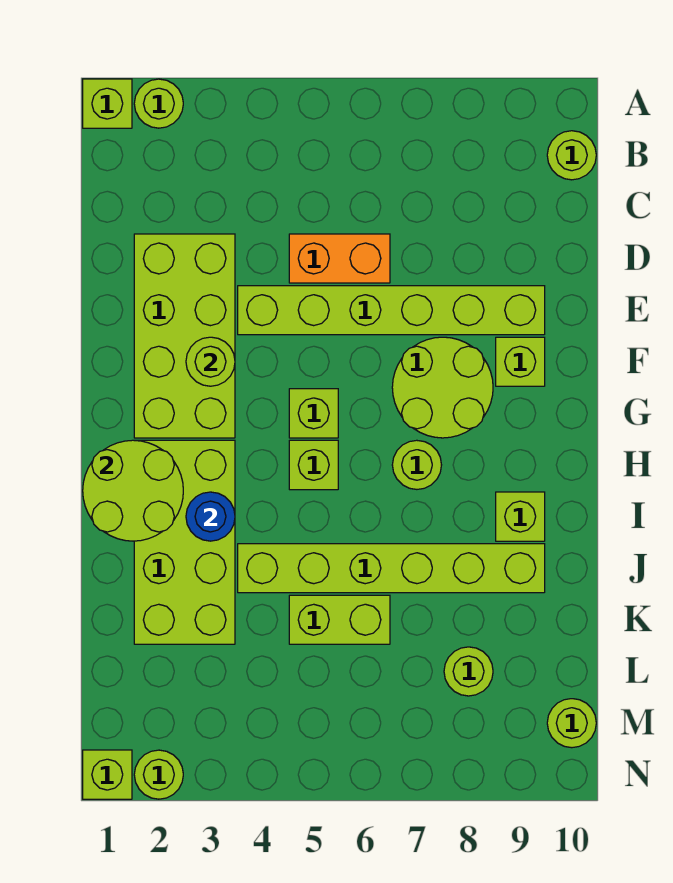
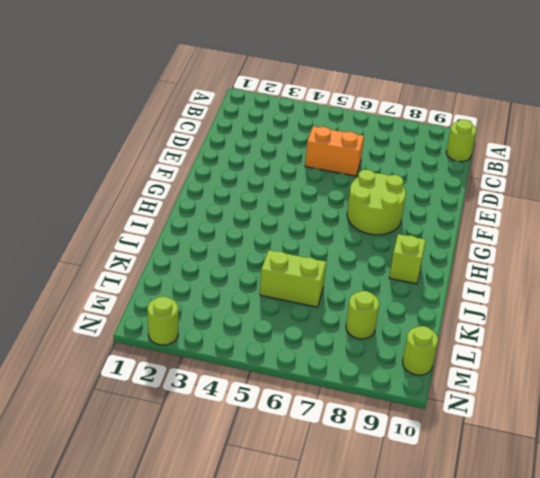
none -> lime 1x1 brick [83,79,132,128]
none -> lime 1x1 round brick [134,79,183,128]
none -> lime 2x4 brick [134,234,235,438]

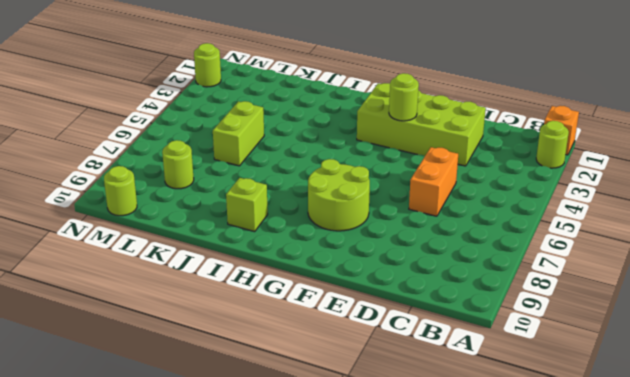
orange 1x1 brick [544,106,579,155] -> lime 1x1 brick [83,79,132,128]
none -> lime 1x1 round brick [547,131,596,180]
none -> lime 1x6 brick [238,286,545,335]
none -> lime 1x1 brick [496,337,545,386]

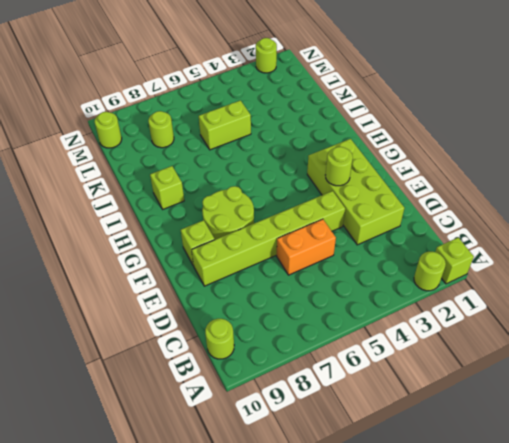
none -> lime 1x1 brick [289,389,338,438]
none -> lime 2x4 brick [134,440,235,644]
none -> lime 1x1 brick [289,440,338,490]

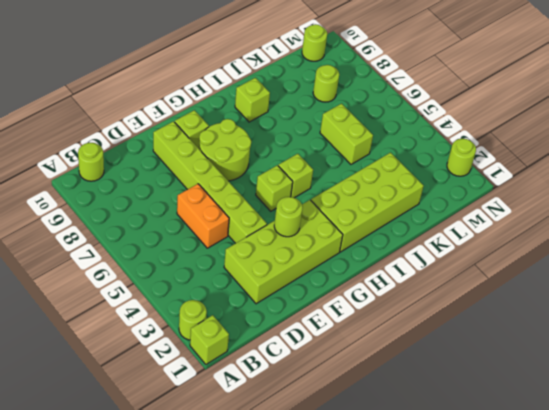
none -> lime 1x1 round brick [392,440,441,489]
none -> lime 1x6 brick [238,544,545,593]
none -> lime 1x1 brick [83,750,132,799]

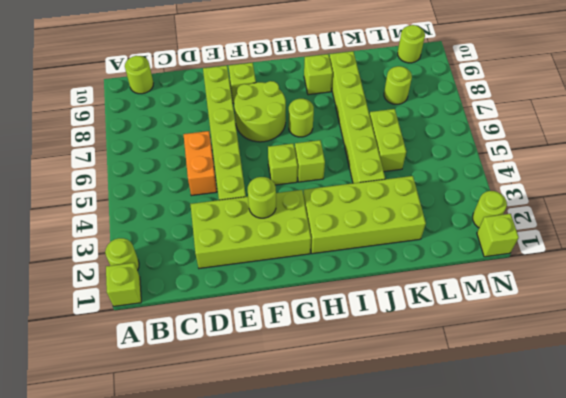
none -> lime 2x2 round brick [83,440,183,541]
none -> blue 1x1 round brick [186,492,235,541]

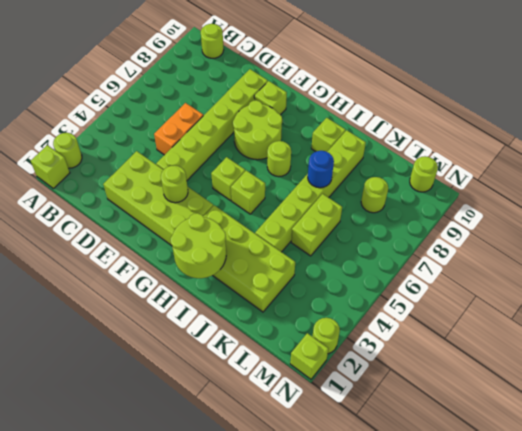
blue 1x1 round brick [308,151,334,188] -> blue 1x1 round brick moved to [186,492,235,541]

